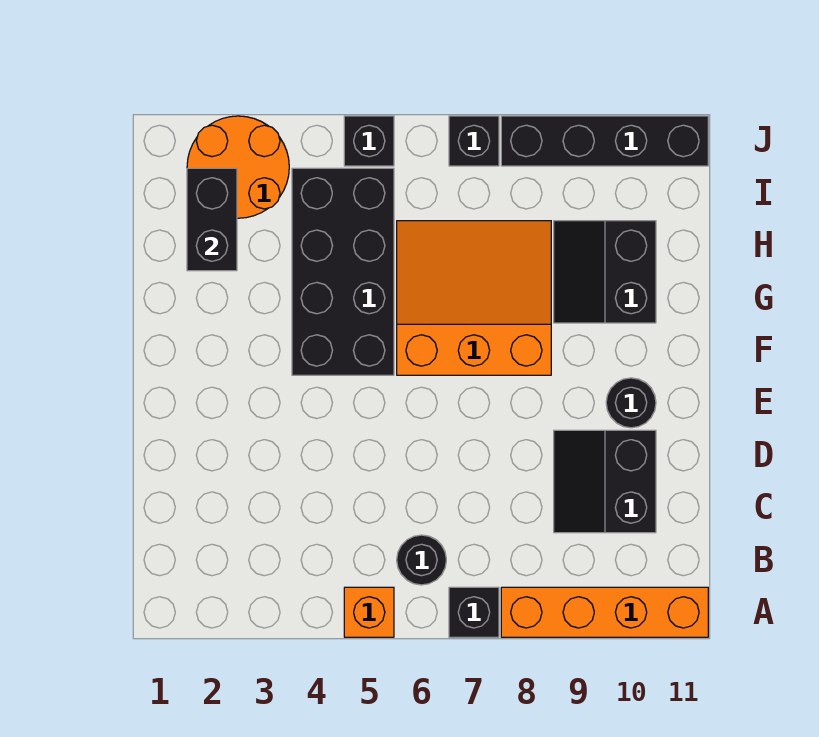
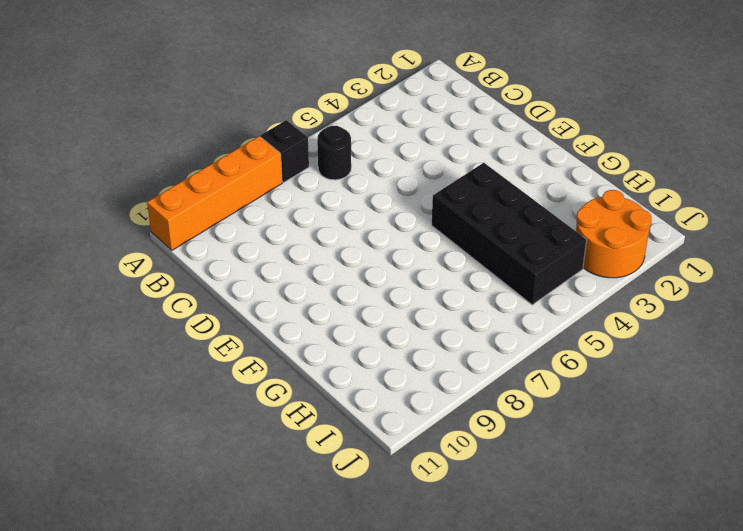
none -> orange 1x1 brick [344,587,394,637]
none -> black 2x2 slope [554,430,656,533]
none -> black 1x1 round brick [606,378,656,428]

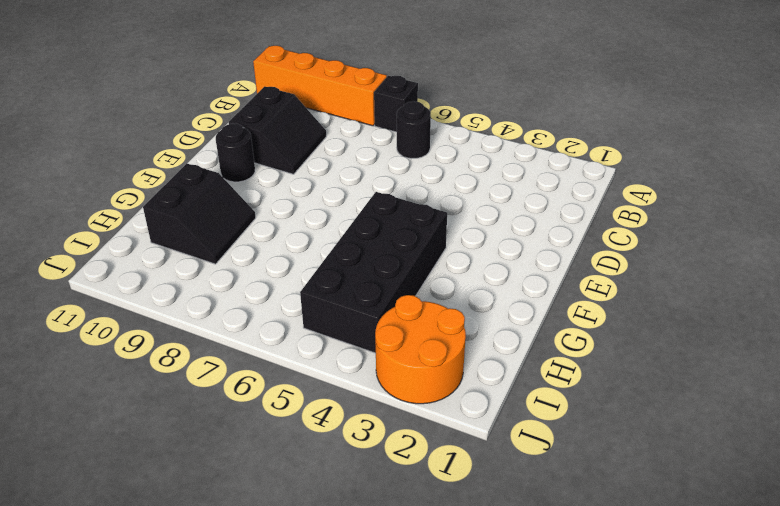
none -> orange 1x1 brick [344,587,394,637]
none -> orange 3x3 slope [397,221,551,375]
none -> black 1x1 brick [344,116,394,166]

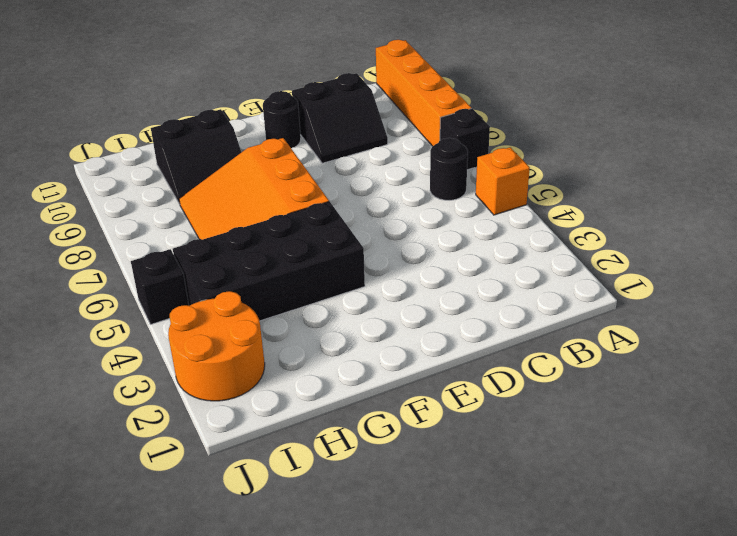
none -> black 1x1 brick [449,116,499,166]
none -> black 1x4 brick [501,116,708,166]
none -> black 1x2 brick [187,168,237,271]

